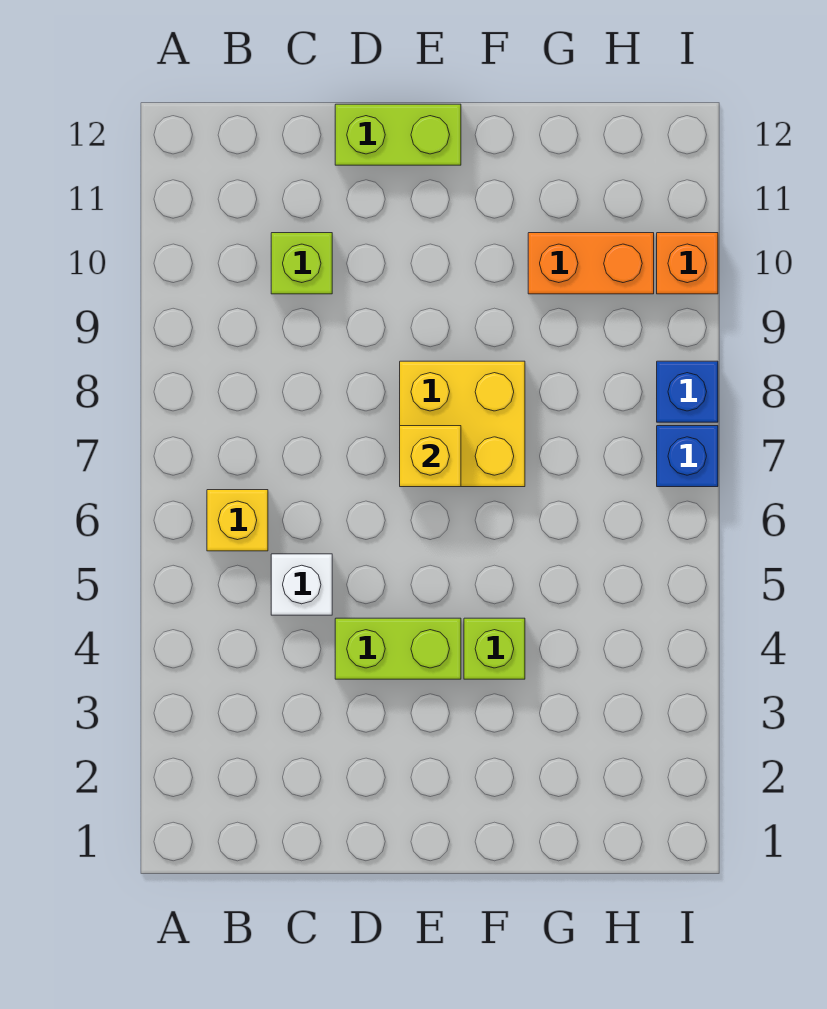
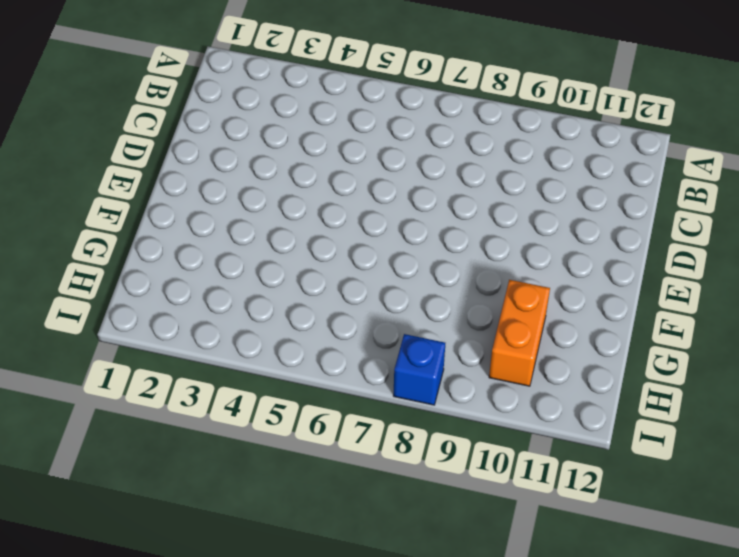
none -> yellow 1x1 brick [207,490,268,551]
none -> white 1x1 brick [271,554,332,615]
none -> lime 1x1 brick [271,233,332,294]

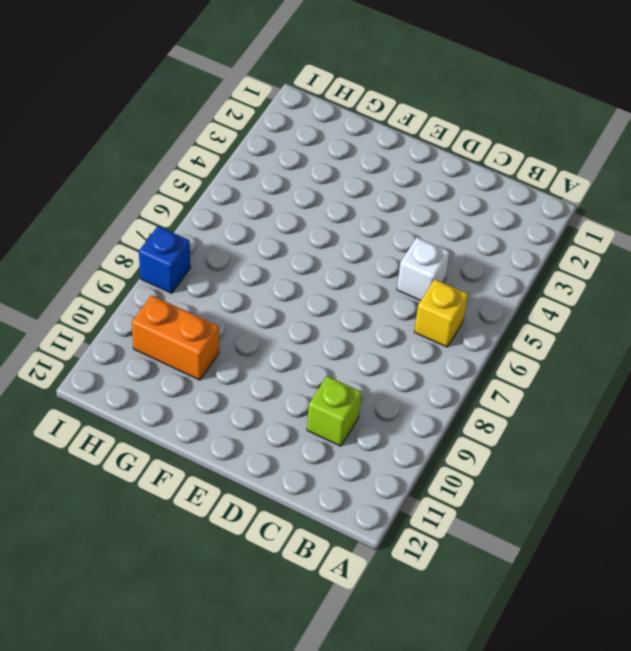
none -> lime 1x2 brick [335,618,461,679]
none -> lime 1x2 brick [335,104,461,165]
none -> yellow 2x2 brick [400,361,525,487]

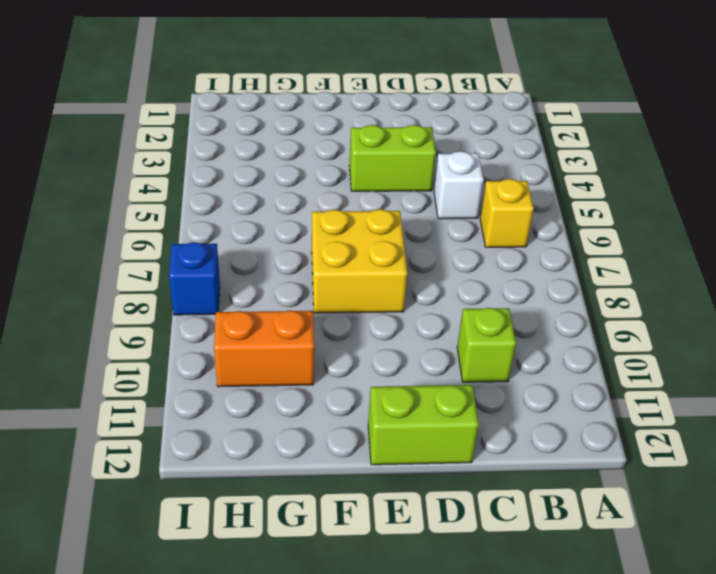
none -> lime 1x1 brick [464,618,525,679]
none -> blue 1x1 brick [657,426,718,487]
none -> orange 1x1 brick [657,233,718,294]

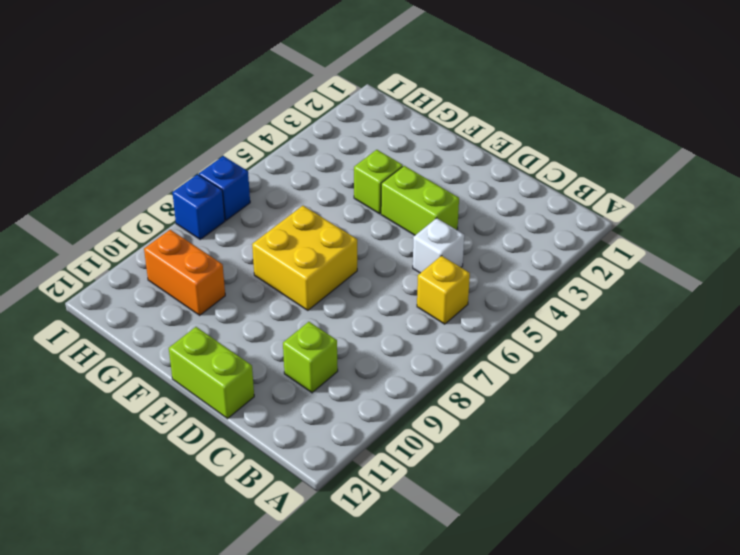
none -> orange 1x1 brick [657,233,718,294]
none -> yellow 1x1 brick [400,426,461,487]

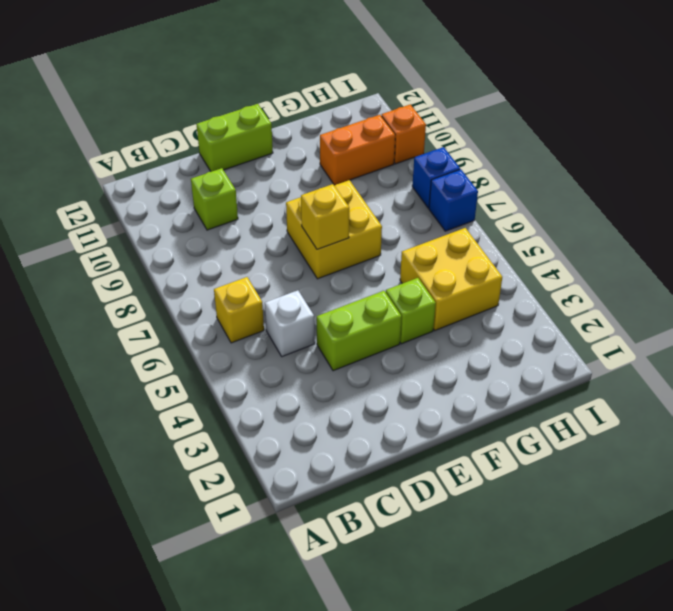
yellow 2x2 brick [400,228,502,330] -> none

